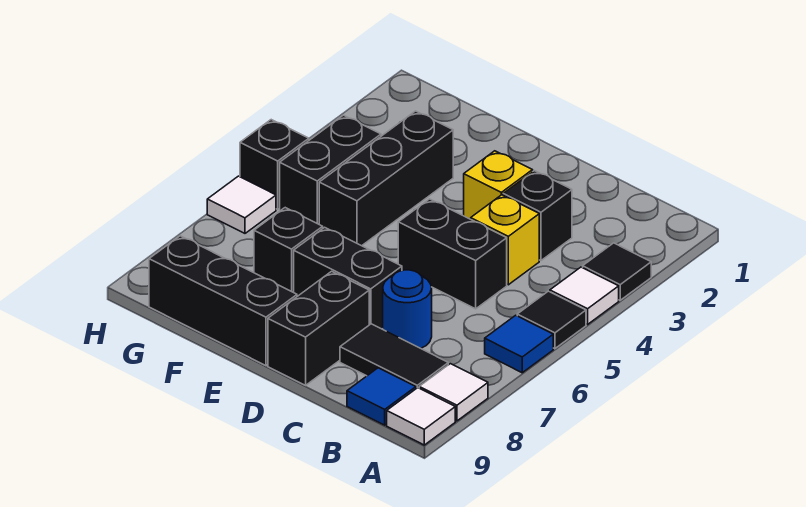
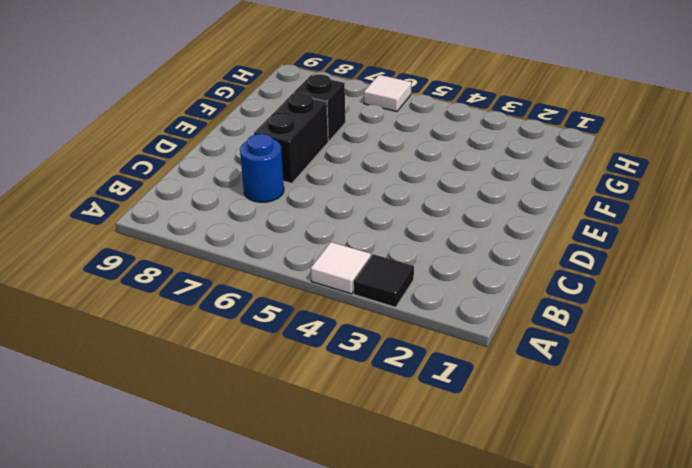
none -> black 1x1 tile [517,291,586,349]
none -> blue 1x1 tile [485,315,553,373]
none -> white 1x1 tile [419,364,488,421]

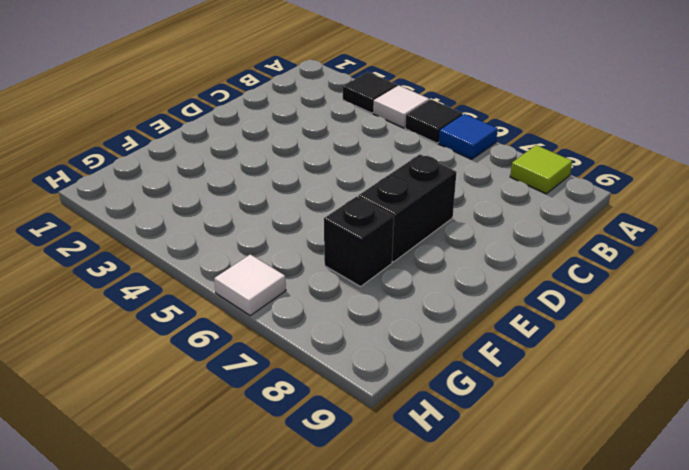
lime 1x1 tile [510,145,572,194] -> white 1x1 tile [419,364,488,421]
none -> white 1x1 tile [387,388,455,445]
none -> black 1x2 tile [340,324,448,389]
none -> blue 1x1 tile [347,368,416,425]

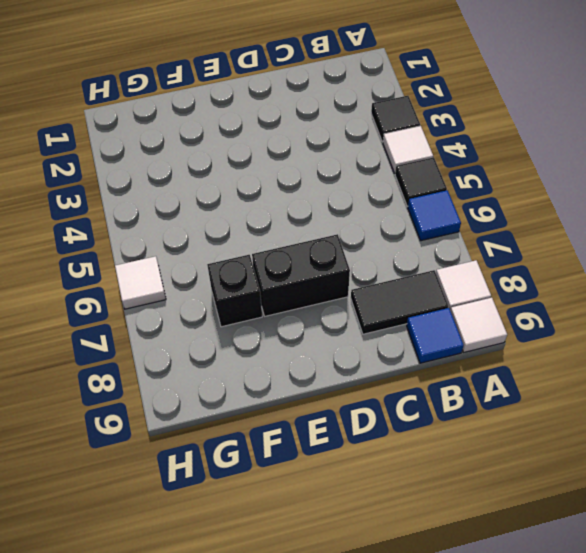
none -> black 1x1 brick [503,171,572,261]
none -> yellow 1x1 brick [471,195,539,285]
none -> black 1x2 brick [398,199,507,309]

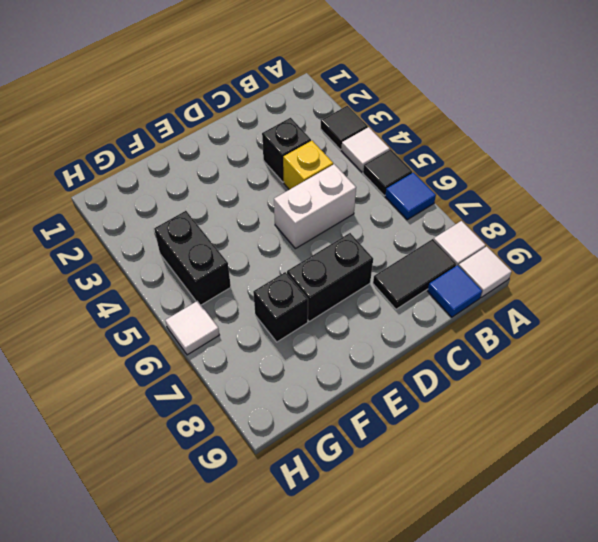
white 1x2 brick [274,164,356,249] -> black 1x2 brick [398,199,507,309]
none -> blue 1x1 round brick [383,270,432,348]
none -> yellow 1x1 brick [464,151,533,219]
none -> black 1x2 brick [268,271,369,385]

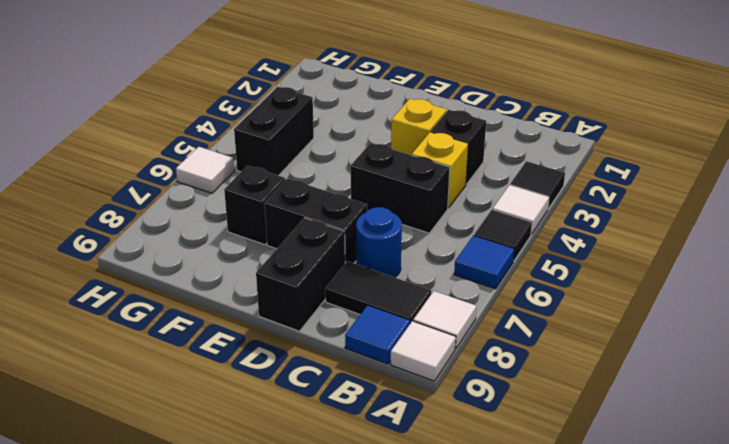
none -> black 1x3 brick [149,236,297,366]
none -> black 1x3 brick [319,111,453,246]
none -> black 1x1 brick [240,120,309,209]

